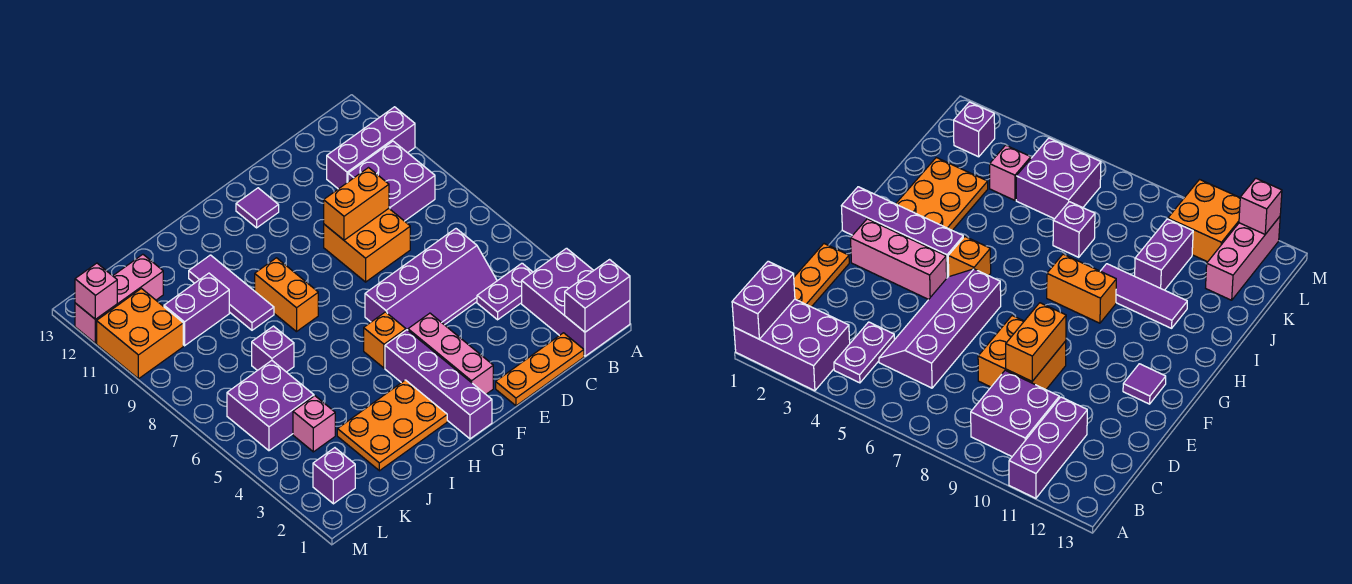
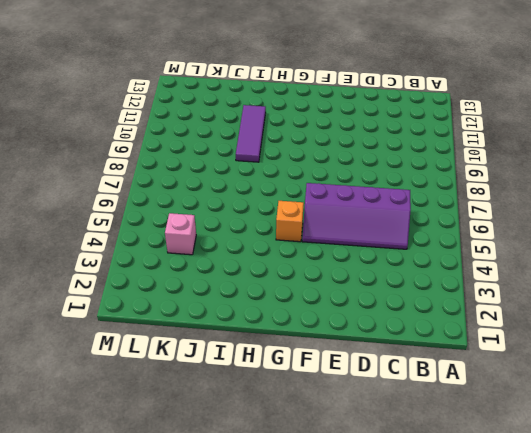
none -> purple 2x3 brick [522,248,630,356]
none -> purple 1x3 brick [327,107,415,189]
none -> purple 1x2 plate [477,263,533,320]

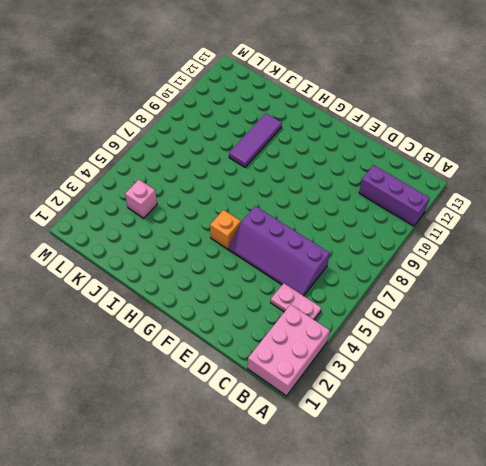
pink 2x3 brick [248,304,330,396] -> purple 2x3 brick [522,248,630,356]
pink 1x2 plate [271,283,321,320] -> purple 1x2 plate [477,263,533,320]
none -> purple 2x2 brick [348,141,435,221]
none -> orange 1x3 plate [496,333,584,406]
none -> orange 2x2 brick [324,209,410,282]

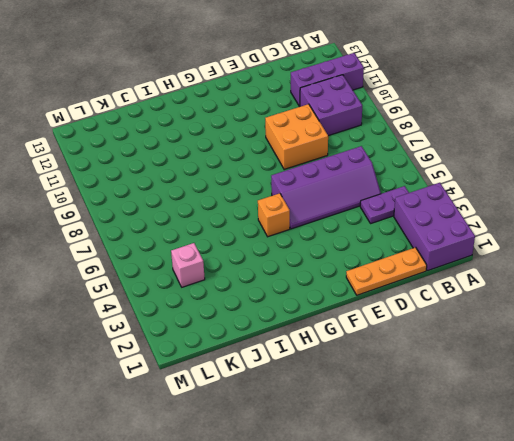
none -> pink 1x3 brick [408,313,493,394]
none -> purple 1x1 tile [236,188,279,228]
none -> purple 1x4 brick [385,330,492,439]

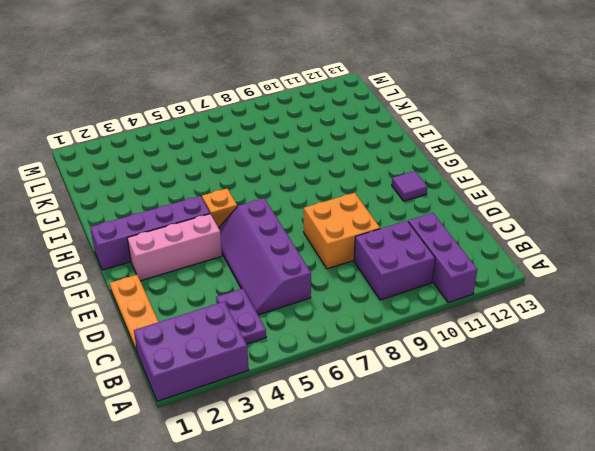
none -> orange 2x3 plate [337,380,447,471]
none -> orange 1x2 brick [255,258,318,332]
none -> purple 1x3 tile [189,255,274,330]

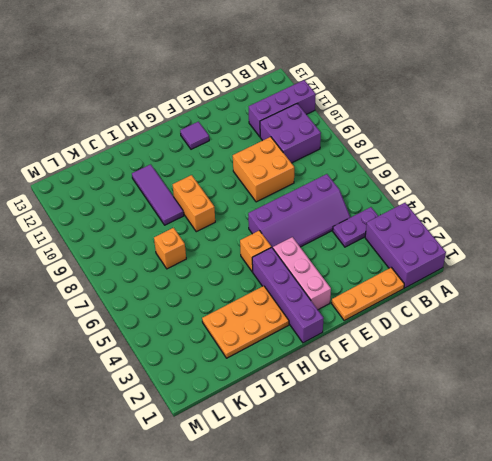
orange 1x1 brick [154,228,186,269] -> purple 1x1 brick [252,326,294,372]
none -> purple 1x2 brick [164,273,229,346]
none -> pink 1x1 brick [293,396,335,452]
none -> purple 2x2 brick [227,361,314,451]

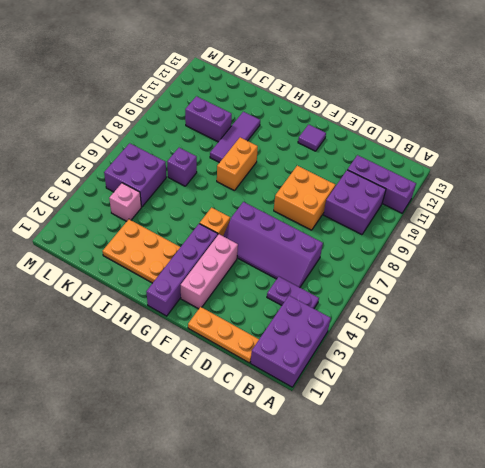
none -> pink 1x3 brick [75,254,163,343]
none -> purple 1x1 brick [313,448,355,504]
none -> orange 2x2 brick [97,289,183,379]

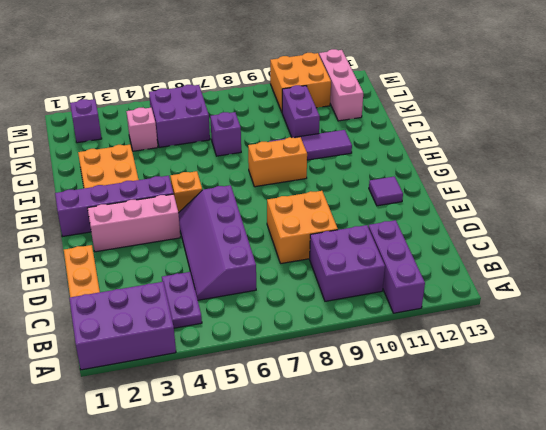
none -> purple 1x2 brick [565,260,630,332]
none -> orange 1x2 brick [324,168,389,240]
none -> pink 1x1 brick [75,263,117,319]

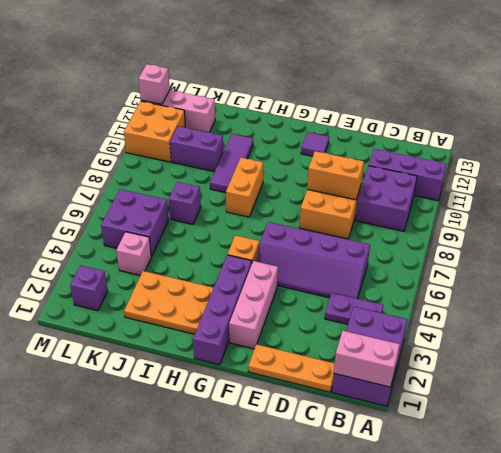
pink 1x2 brick [334,330,400,387] -> purple 1x2 brick [565,260,630,332]

